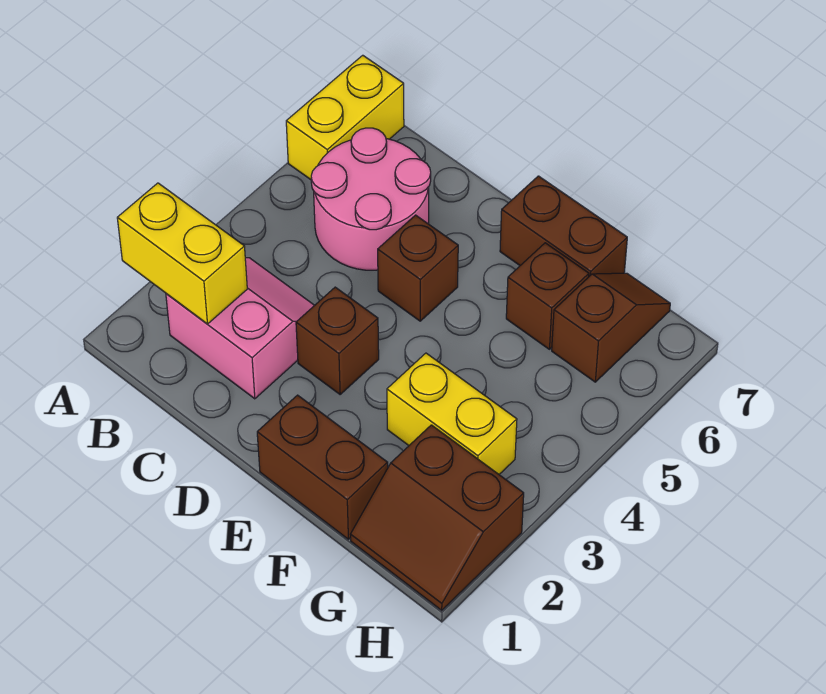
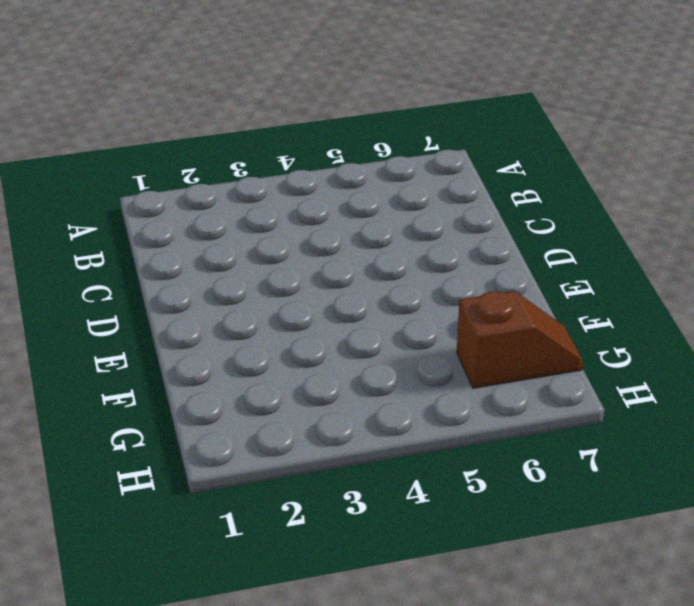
none -> yellow 1x2 brick [286,55,404,180]
none -> pink 2x2 slope [166,258,315,399]
none -> pink 2x2 round brick [311,128,431,270]

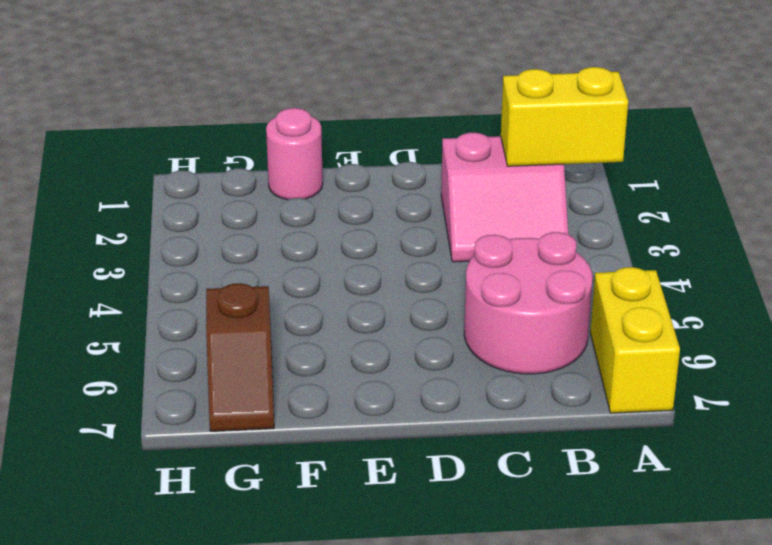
pink 1x1 round brick [266,108,323,200] -> brown 1x2 brick [257,395,388,539]
none -> brown 1x1 brick [296,287,379,394]
none -> brown 1x1 brick [378,215,458,321]
none -> brown 1x2 brick [500,176,627,276]

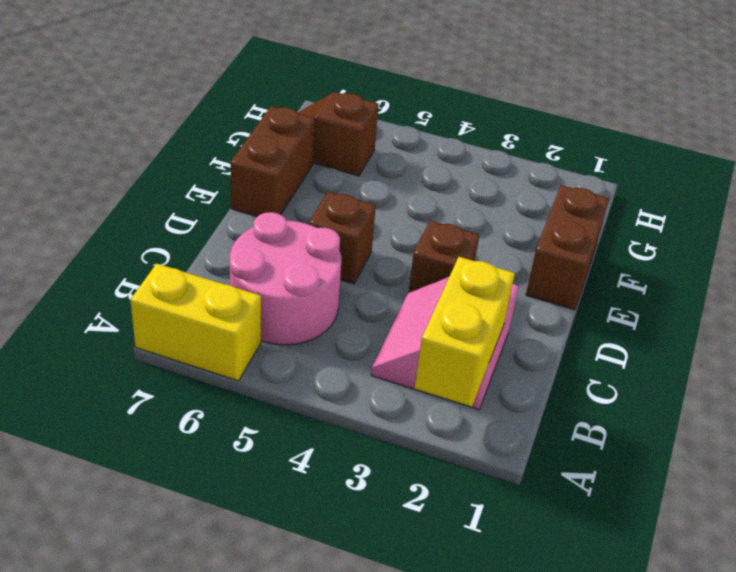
none -> yellow 1x2 brick [387,353,517,474]
none -> brown 1x1 brick [506,243,589,349]
none -> brown 2x2 slope [350,425,524,610]

